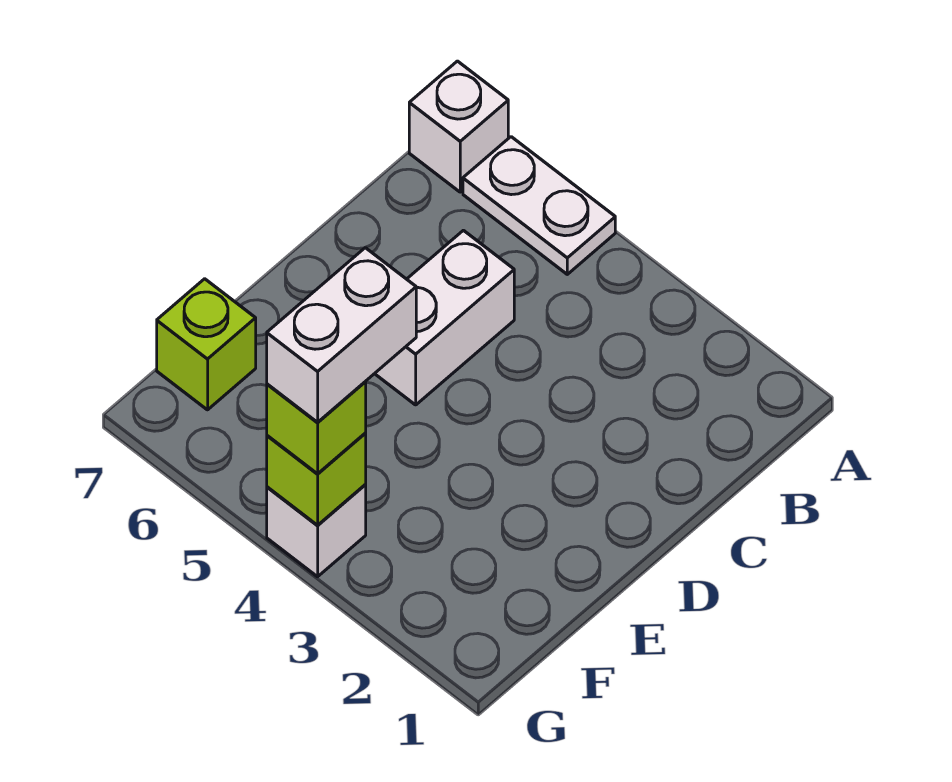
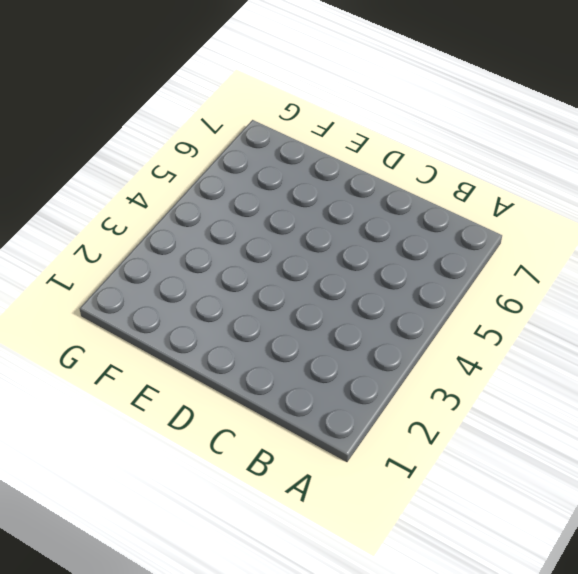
none -> white 1x2 plate [463,137,615,274]
none -> white 1x1 brick [409,61,508,192]

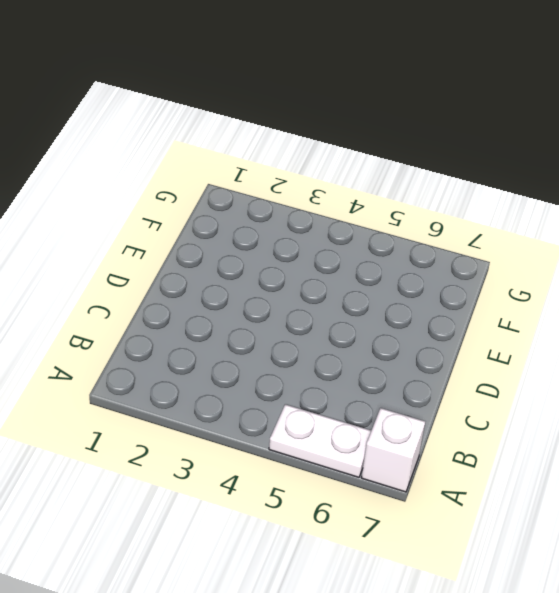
none -> white 1x2 brick [375,230,514,405]
none -> lime 1x1 brick [157,279,256,410]

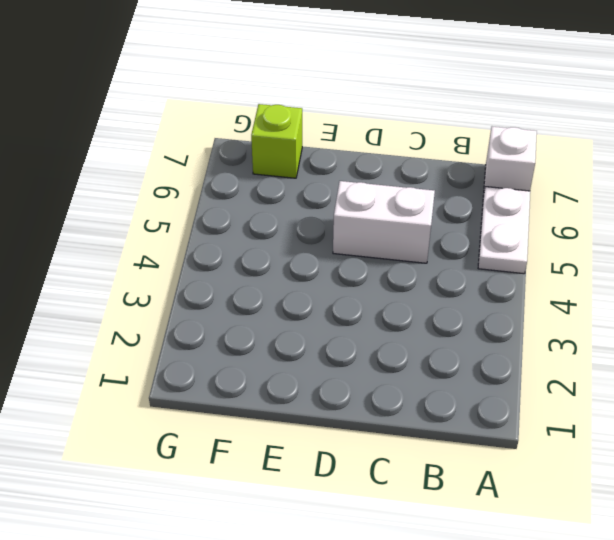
none -> white 1x1 brick [267,485,366,577]
none -> lime 1x1 brick [267,433,366,525]

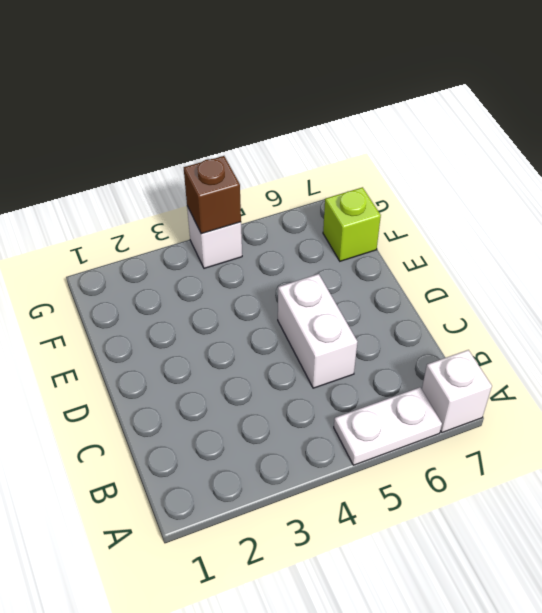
brown 1x1 brick [184,156,241,234] -> lime 1x1 brick [267,433,366,525]
none -> lime 1x1 brick [267,382,366,474]
none -> white 1x2 brick [267,248,416,422]

